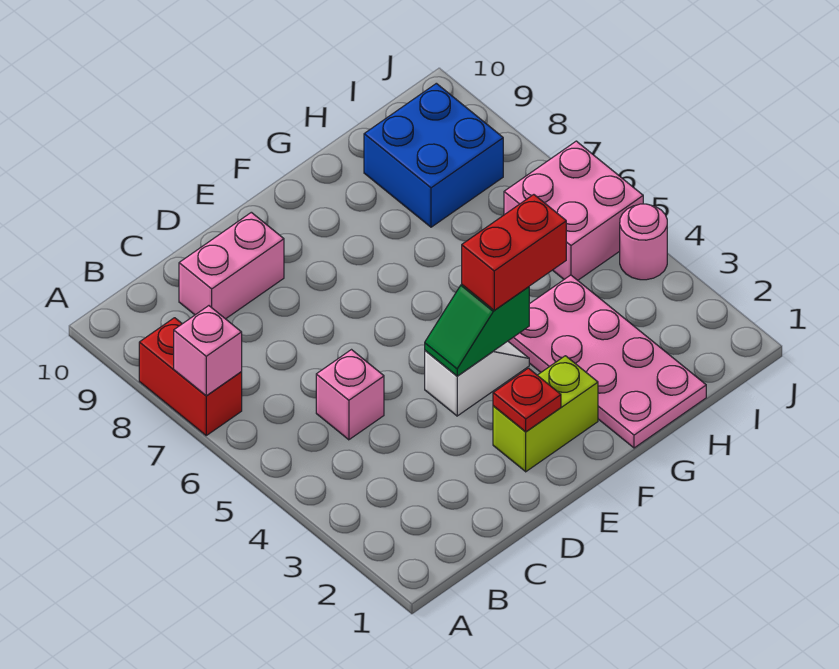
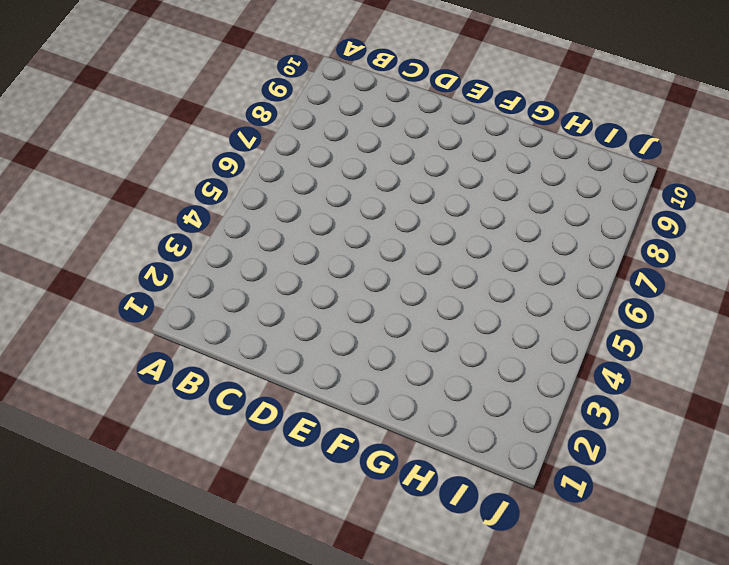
none -> red 1x2 brick [139,318,242,435]
none -> pink 1x1 brick [316,350,384,440]
none -> pink 1x2 brick [179,212,284,319]

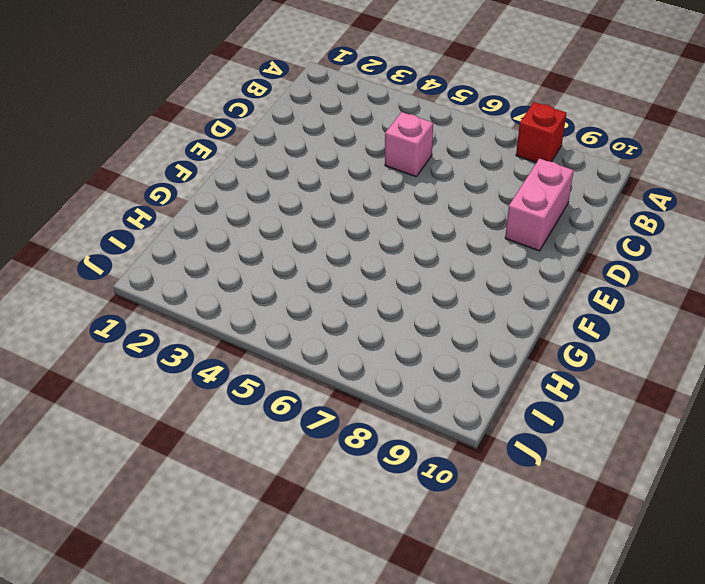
red 1x1 brick [516,102,566,163] -> red 1x2 brick [139,318,242,435]
none -> lime 1x2 brick [493,356,598,472]
none -> white 1x2 slope [425,341,529,416]
none -> pink 2x4 plate [508,275,706,448]

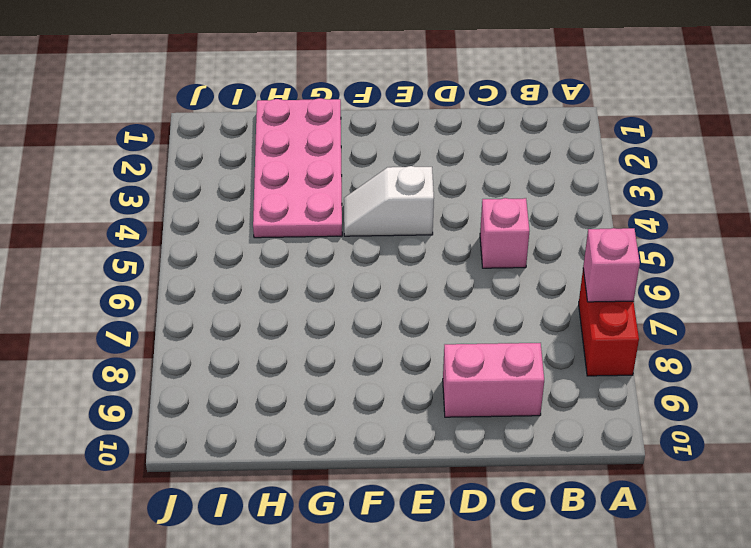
none -> lime 1x2 brick [493,356,598,472]
none -> blue 2x2 brick [364,83,503,227]
none -> pink 2x2 brick [504,141,643,280]

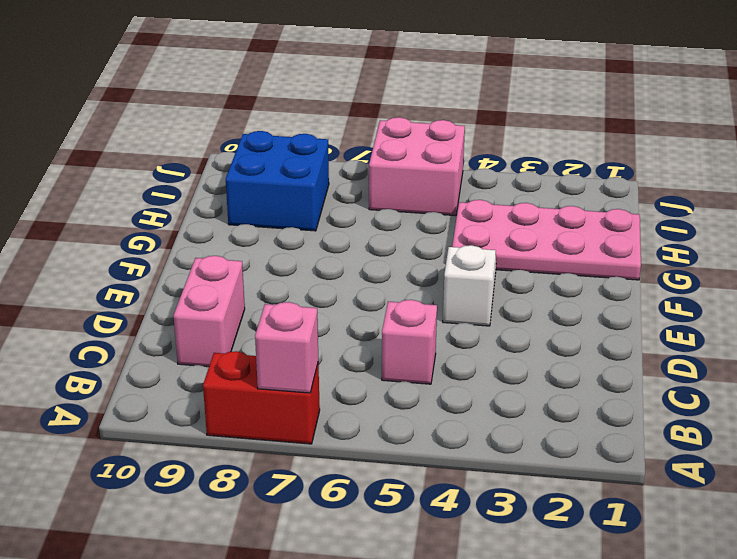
none -> lime 1x2 brick [493,356,598,472]
none -> pink 1x1 round brick [620,204,667,280]
none -> red 1x1 plate [493,368,561,432]

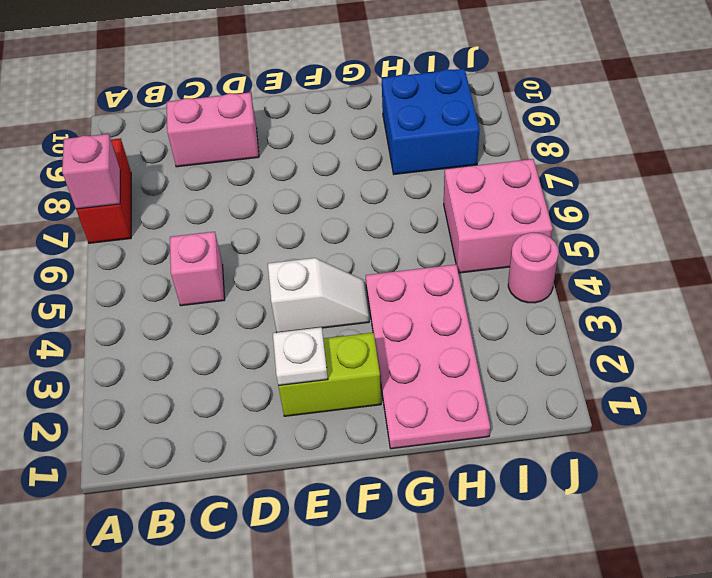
white 1x1 plate [273,327,328,386] -> red 1x1 plate [493,368,561,432]
none -> green 1x2 slope [425,285,529,376]
none -> red 1x2 brick [462,195,566,310]

